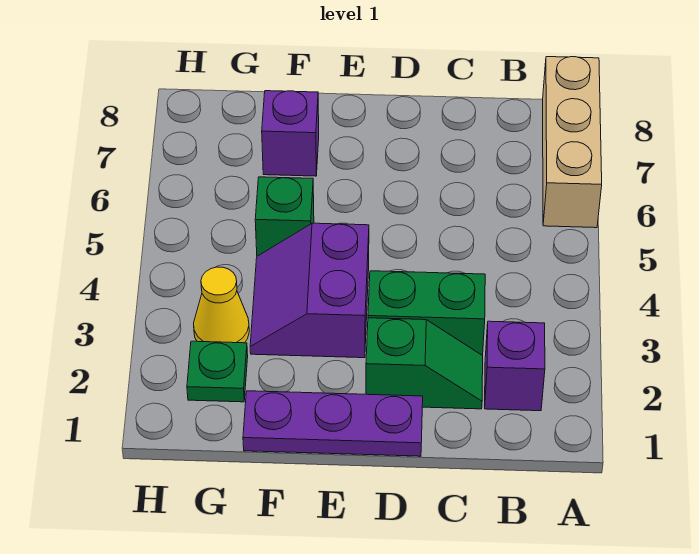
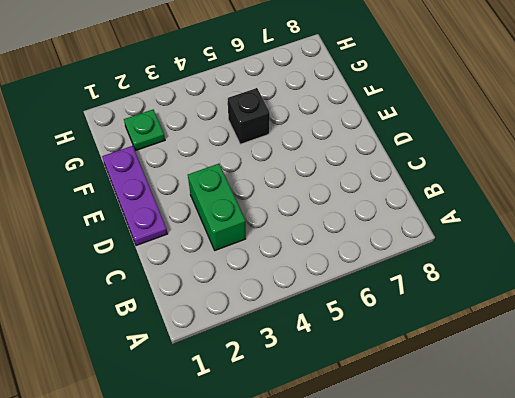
black 1x1 brick [228,88,270,144] -> green 1x1 brick [255,177,314,256]
none -> tan 1x3 brick [543,57,602,228]
none -> purple 1x1 brick [485,321,545,411]

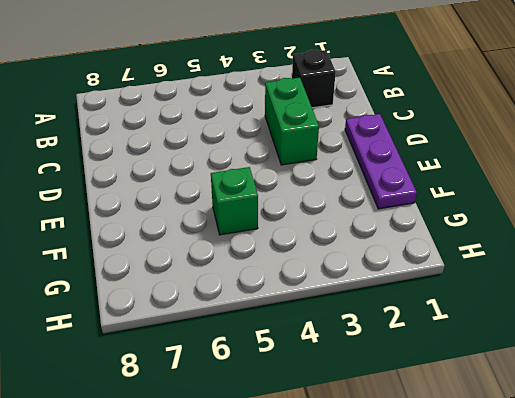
black 1x1 brick [292,50,336,108] -> purple 1x1 brick [485,321,545,411]
none -> tan 1x3 brick [543,57,602,228]
none -> green 1x2 slope [366,318,483,409]

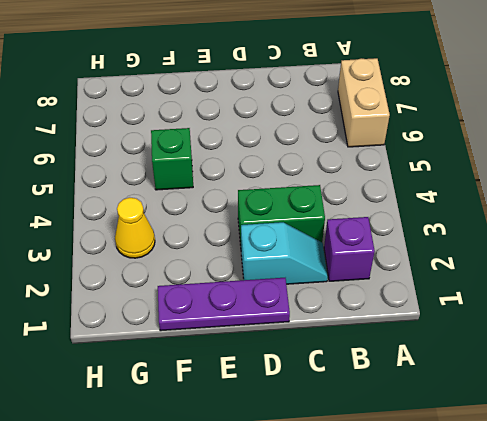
tan 1x2 brick [338,58,390,147] -> tan 1x3 brick [543,57,602,228]
cyan 1x2 slope [241,222,328,284] -> green 1x2 slope [366,318,483,409]
none -> purple 2x2 slope [250,223,369,358]
none -> purple 1x1 brick [262,91,319,176]

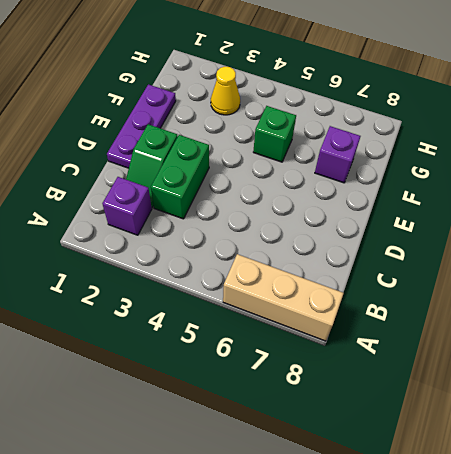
none -> purple 2x2 slope [250,223,369,358]
none -> green 1x1 plate [187,341,248,402]

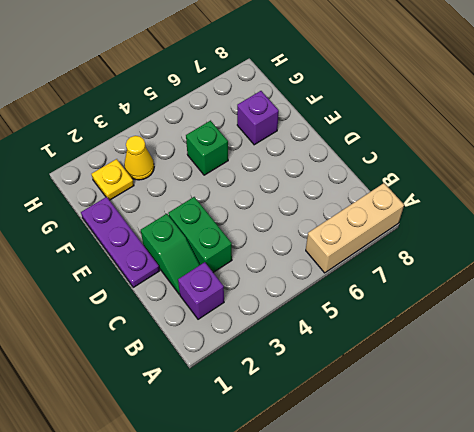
yellow 1x1 plate [92,159,134,200] -> green 1x1 plate [187,341,248,402]
none -> purple 2x2 slope [250,223,369,358]

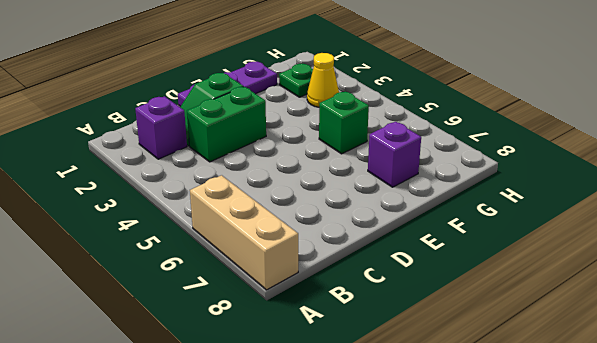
none -> purple 2x2 slope [250,223,369,358]

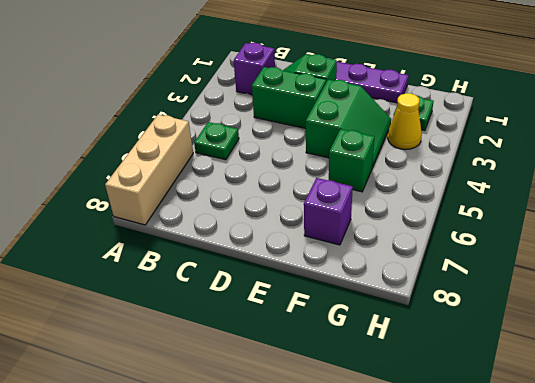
green 1x1 plate [194,122,239,160] -> none
green 2x2 slope [306,80,391,167] -> purple 2x2 slope [250,223,369,358]

